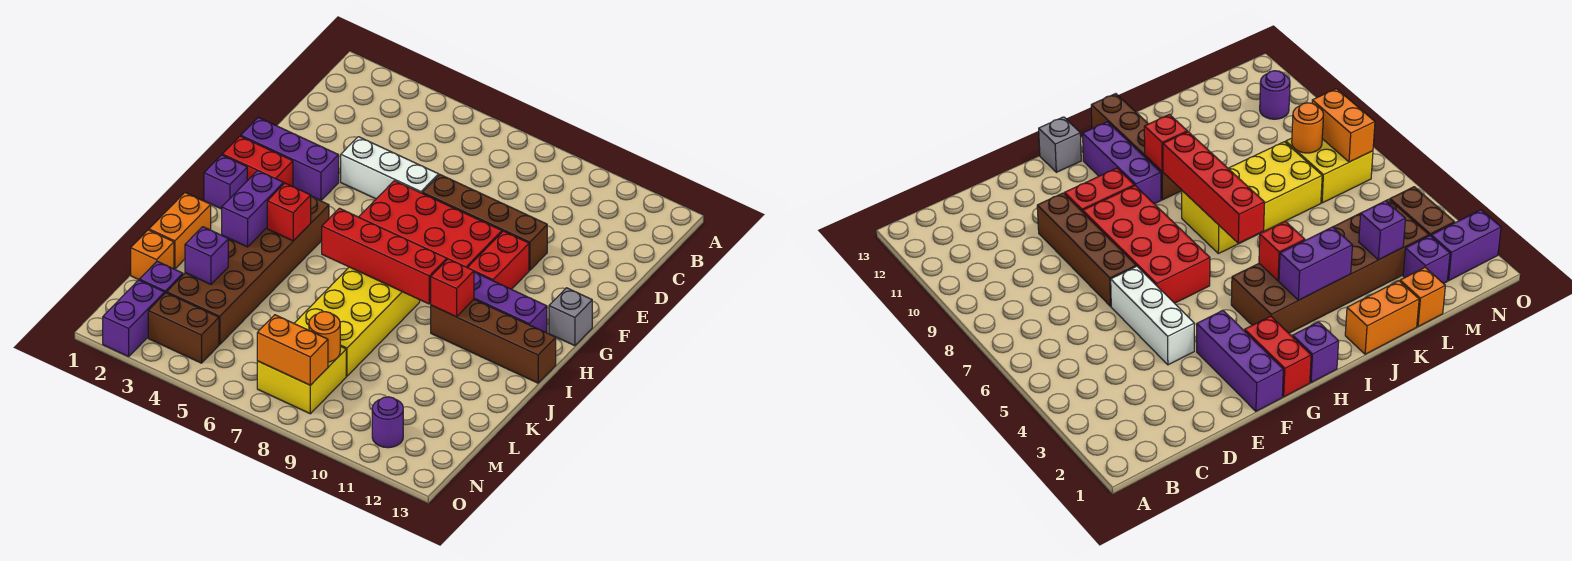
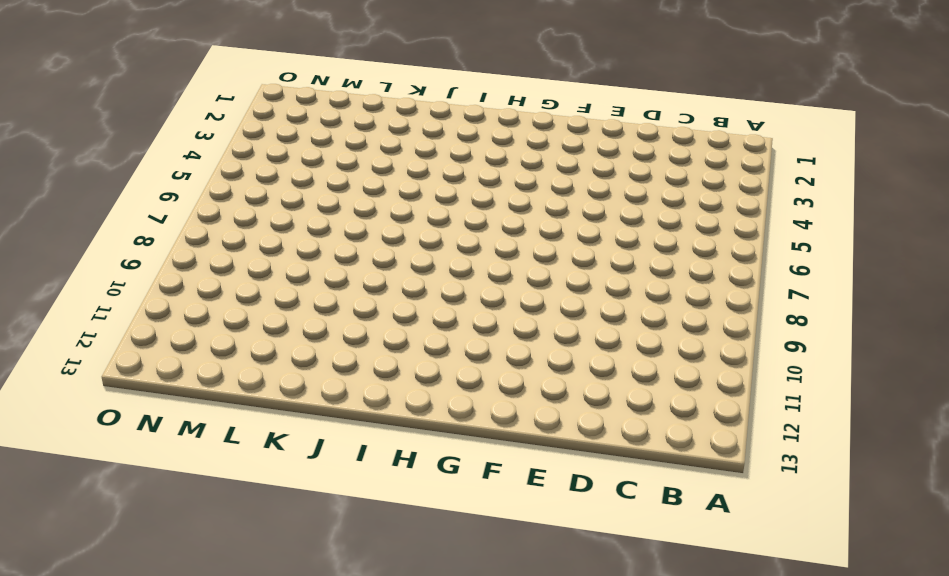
none -> white 1x3 brick [341,137,439,199]
none -> brown 1x4 brick [422,175,547,270]
none -> purple 1x3 brick [241,117,339,201]

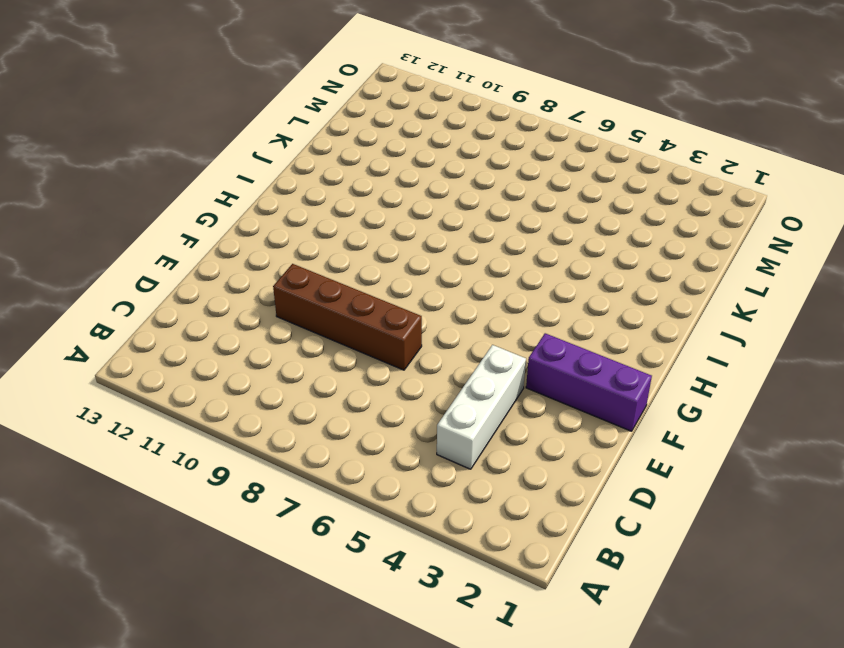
white 1x3 brick [437,345,526,469] -> white 1x3 brick turned to [341,137,439,199]
none -> red 2x4 brick [359,181,502,268]
none -> red 1x2 brick [468,231,529,289]
none -> red 1x2 brick [222,136,293,187]

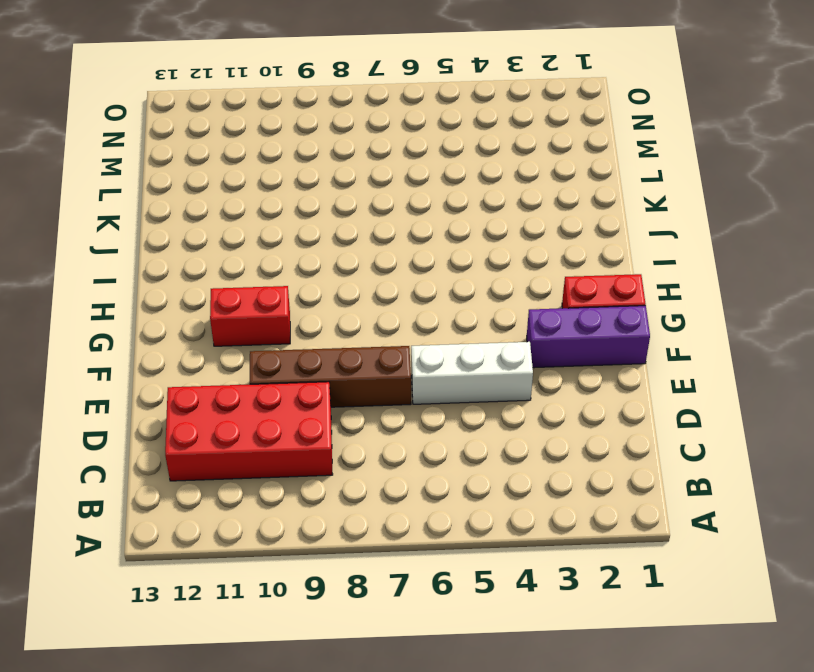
red 2x4 brick [165,382,333,481] -> red 2x4 brick moved to [359,181,502,268]
red 1x2 brick [210,286,290,346] -> red 1x2 brick turned to [468,231,529,289]
none -> grey 1x1 brick [549,288,592,346]
none -> purple 1x1 brick [204,155,247,209]
none -> brown 2x6 brick [167,197,329,344]

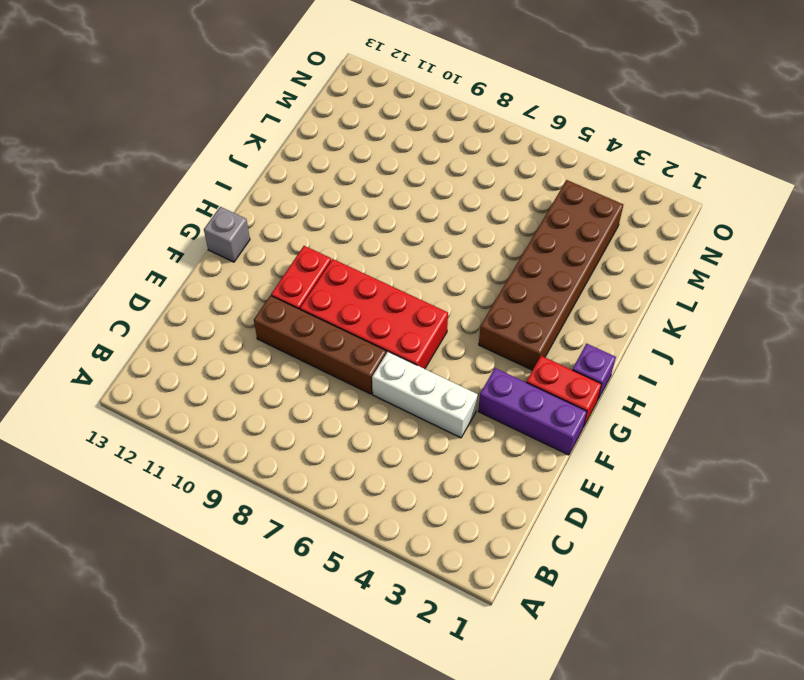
none -> purple 1x3 brick [474,272,547,333]
none -> yellow 2x4 brick [294,267,420,376]
none -> brown 1x4 brick [431,300,556,383]

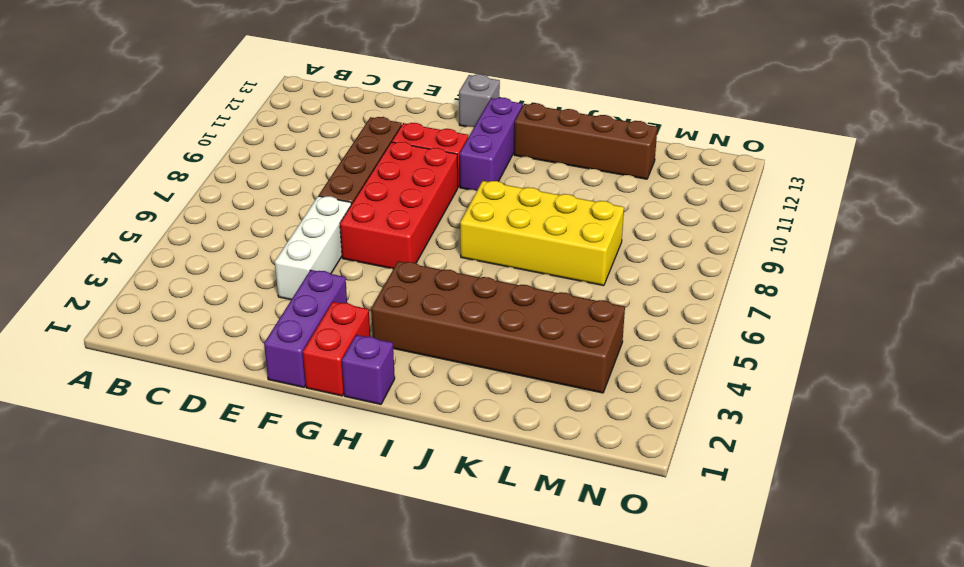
brown 1x4 brick [514,103,657,179] -> brown 1x4 brick turned to [431,300,556,383]
none -> orange 1x2 brick [149,193,211,269]
none -> orange 1x1 brick [131,230,174,280]
none -> purple 1x1 brick [140,261,183,293]

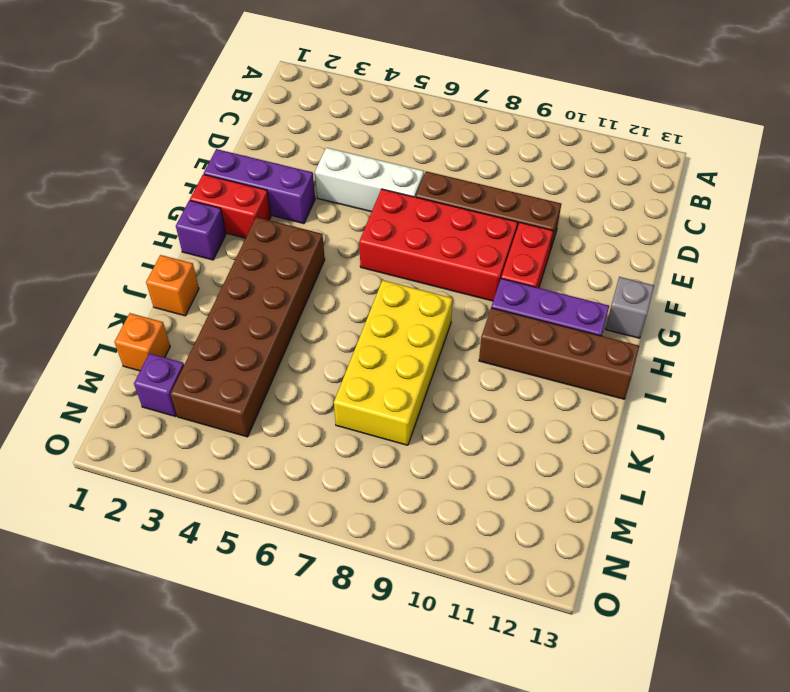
orange 1x1 brick [146,255,199,316] -> orange 1x2 brick [149,193,211,269]
none -> yellow 2x2 brick [257,346,346,414]
none -> purple 1x2 brick [103,280,165,357]
none -> brown 1x2 brick [148,293,219,363]

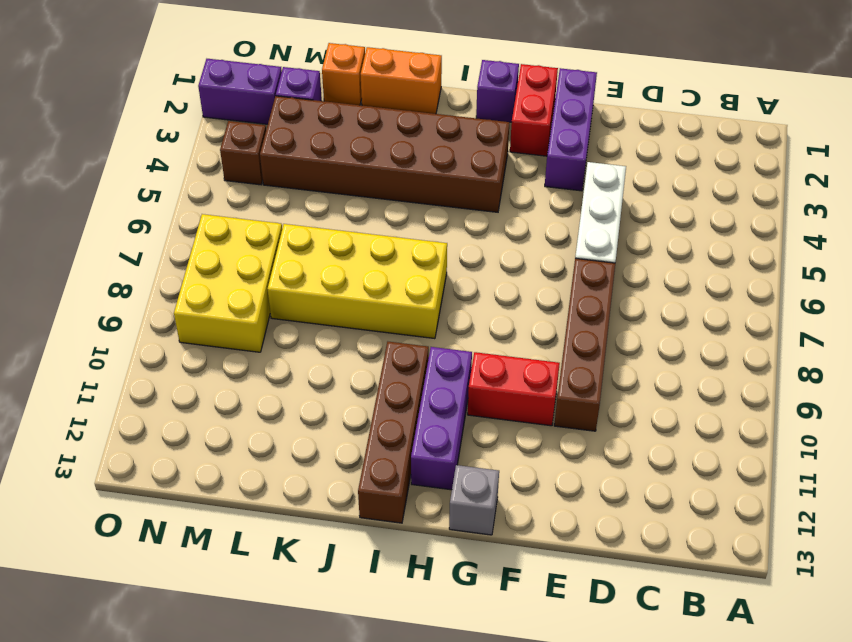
yellow 2x3 brick [174,214,282,352] -> yellow 2x2 brick [257,346,346,414]
brown 1x1 brick [220,121,266,185] -> brown 1x2 brick [148,293,219,363]
none -> red 2x4 brick [359,181,502,268]
none -> purple 1x1 round brick [372,397,403,448]
none -> purple 1x2 brick [222,170,284,247]

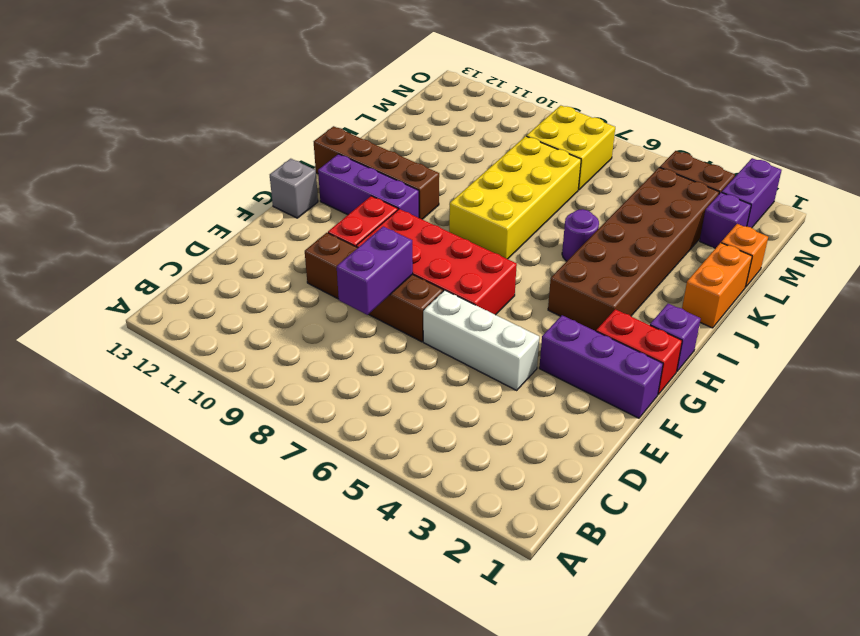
purple 1x2 brick [337,226,413,315] -> purple 1x2 brick moved to [222,170,284,247]
purple 1x1 round brick [562,209,599,261] -> purple 1x1 round brick moved to [372,397,403,448]
none -> red 1x1 brick [267,183,311,241]
none -> red 1x4 brick [322,208,447,304]
none -> red 1x1 brick [431,259,474,317]

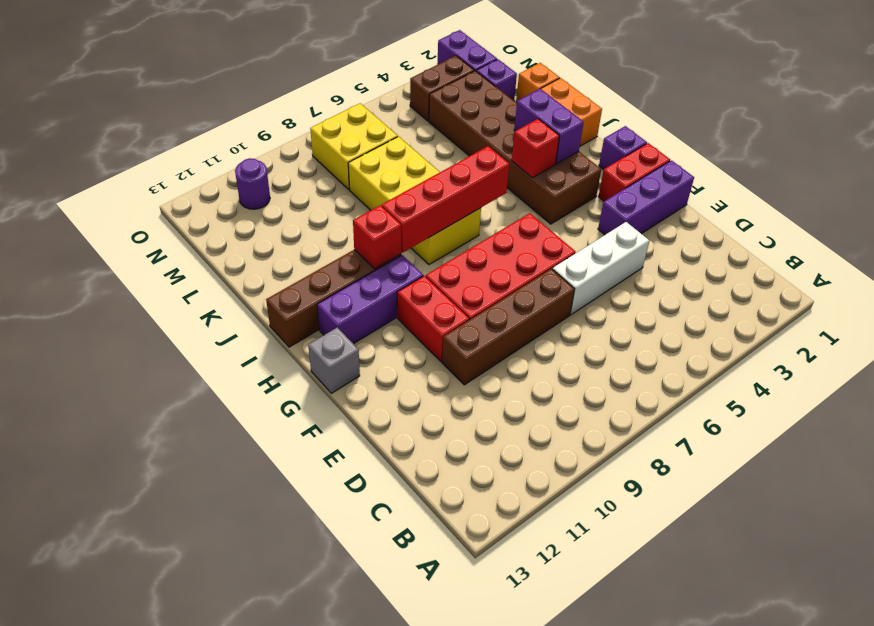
none -> purple 1x1 brick [185,227,228,284]
none -> orange 1x1 round brick [309,312,340,362]
none -> orange 1x2 brick [257,315,328,385]

